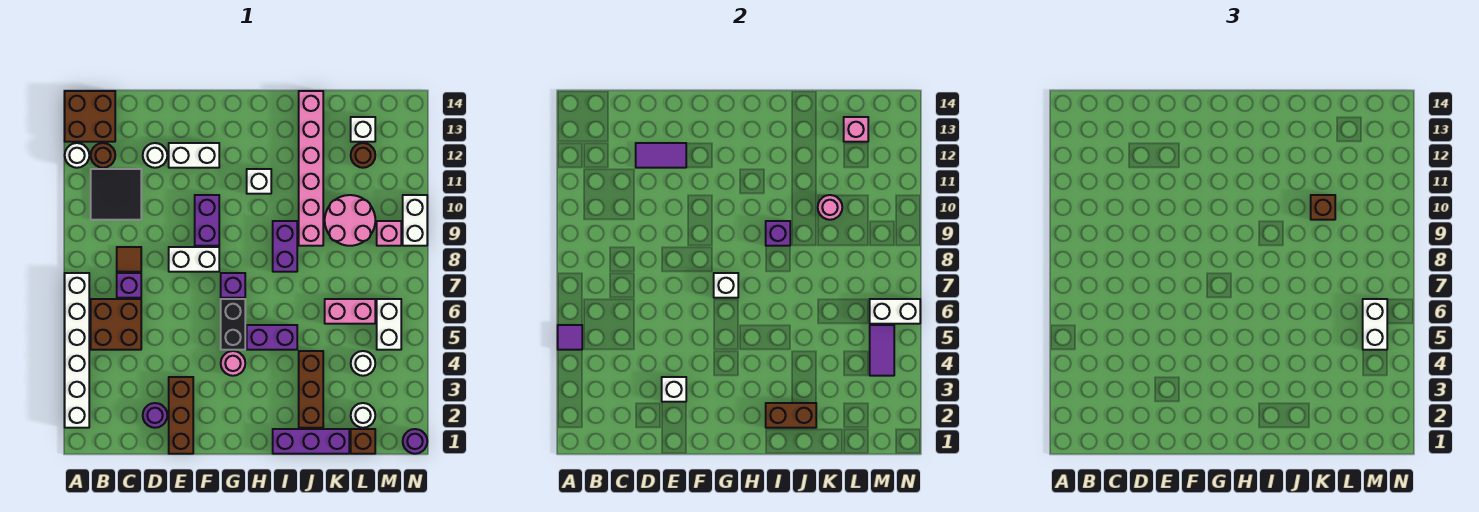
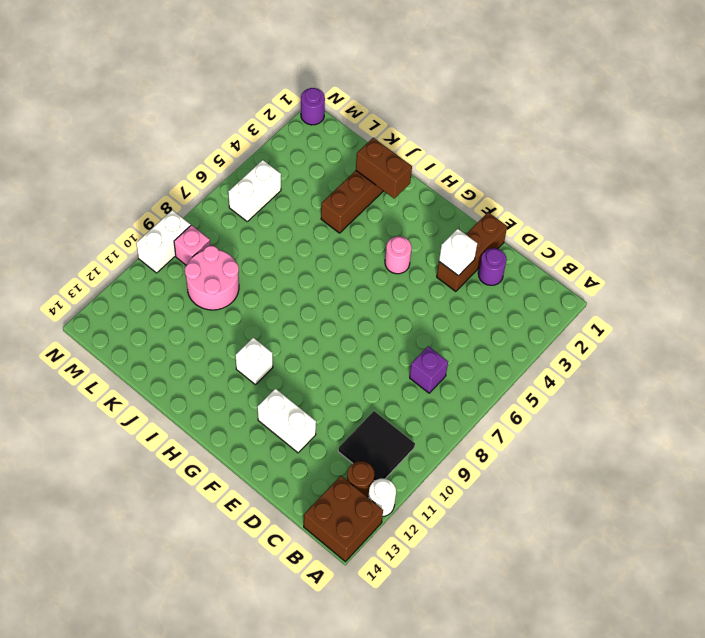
none -> white 1x6 brick [65,273,89,428]
none -> brown 2x2 brick [91,299,141,350]
none -> brown 1x1 tile [117,247,141,272]
none -> white 1x1 round brick [143,143,167,168]

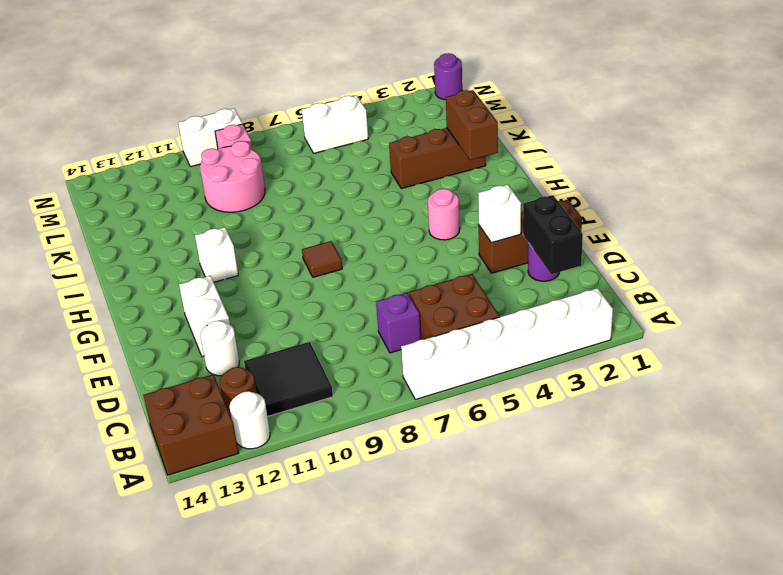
black 1x2 brick [523,195,583,274] -> black 1x2 brick turned to [221,299,245,350]
brown 1x1 tile [302,241,342,277] -> brown 1x1 tile moved to [117,247,141,272]
none -> white 1x2 brick [169,247,219,272]
none -> purple 1x2 brick [195,195,219,246]
none -> purple 1x1 brick [221,273,245,298]
none -> purple 1x2 brick [247,325,297,350]

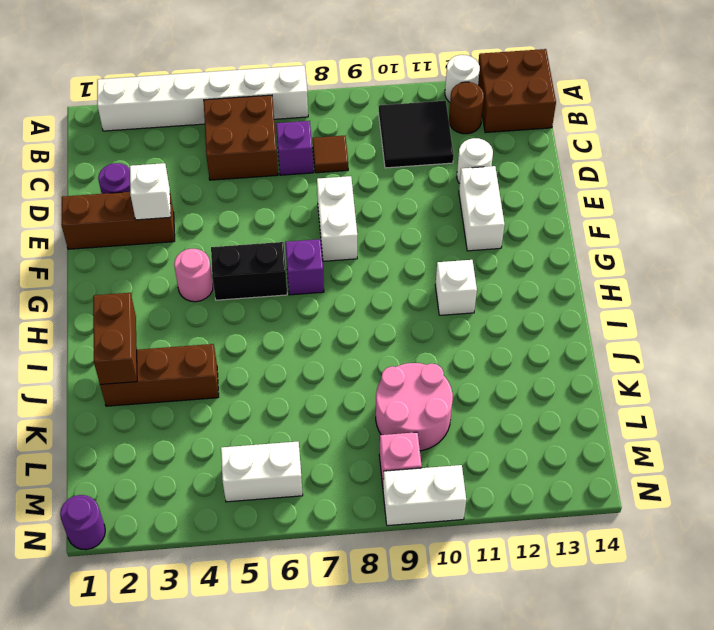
none -> purple 1x2 brick [195,195,219,246]
none -> purple 1x2 brick [247,325,297,350]
none -> purple 1x3 brick [273,429,349,454]
none -> purple 1x2 brick [273,221,297,272]

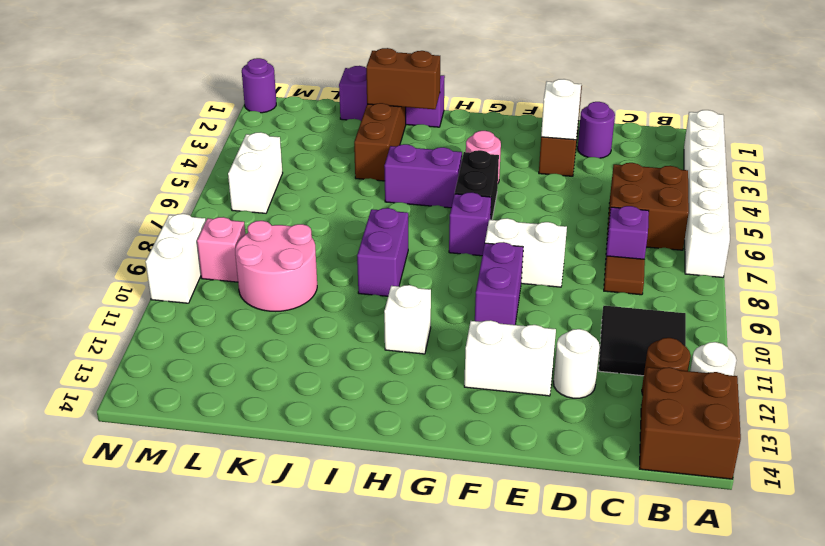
none -> pink 1x6 brick [299,91,323,246]
none -> pink 1x2 brick [325,299,375,324]
none -> brown 1x1 brick [351,429,375,454]
none -> white 1x1 round brick [351,403,375,428]

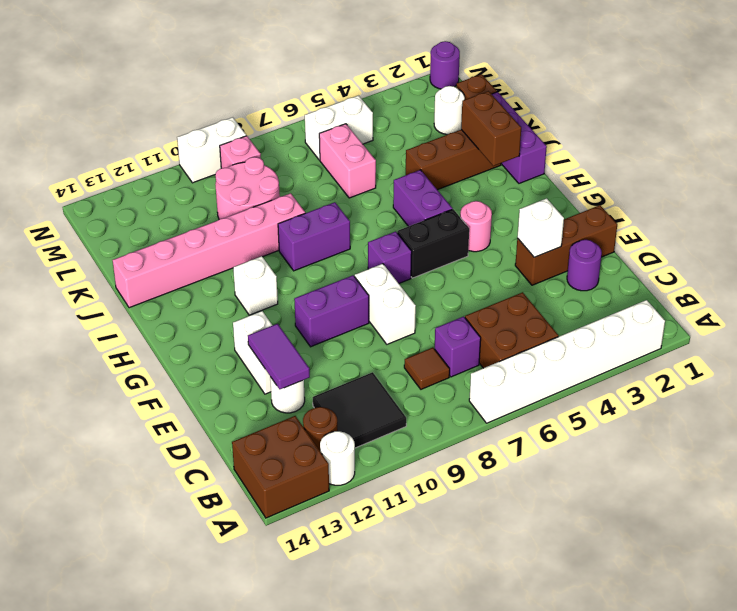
none -> white 1x1 round brick [351,351,375,376]
none -> brown 1x1 round brick [351,143,375,168]
none -> white 1x1 brick [351,117,375,142]
none -> purple 1x1 tile [558,325,582,350]

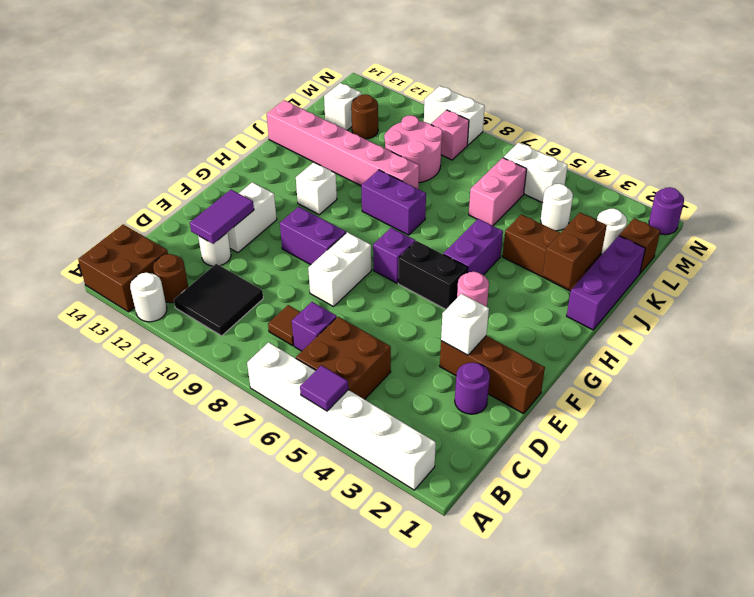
none -> white 1x1 brick [714,273,738,298]
none -> purple 1x1 brick [766,221,790,246]
none -> pink 1x1 round brick [818,195,842,220]
none -> pink 1x1 brick [844,117,868,142]

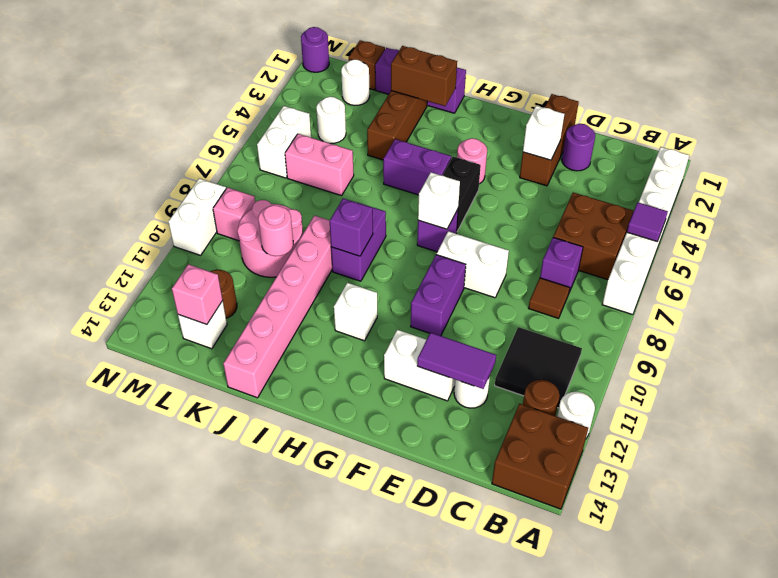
none -> purple 1x2 tile [870,325,894,376]
none -> white 1x2 brick [870,299,920,324]
none -> brown 1x1 brick [1311,195,1335,220]
none -> white 1x2 brick [1363,299,1387,350]

